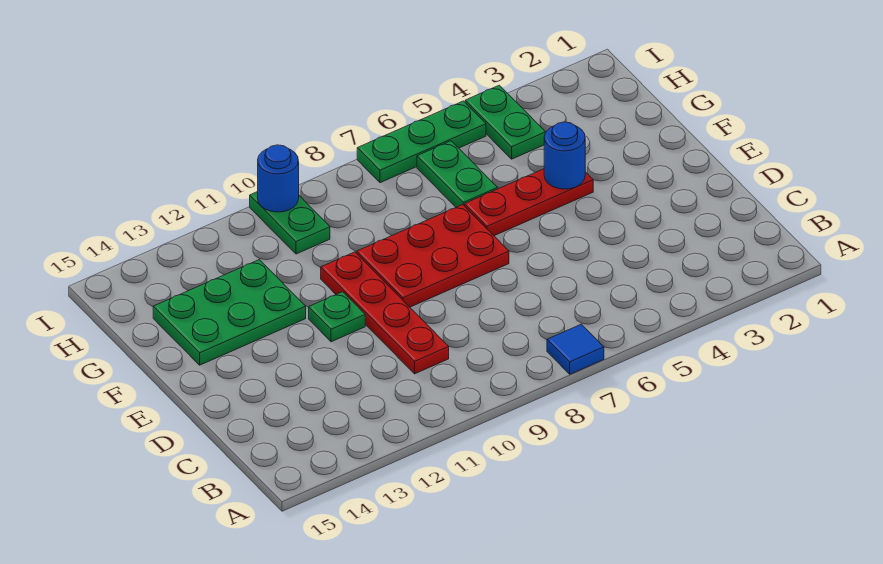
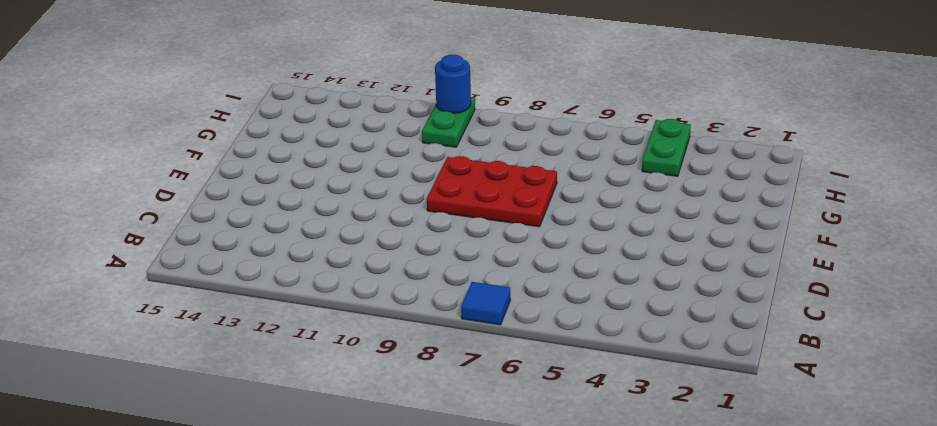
none -> red 1x4 plate [321,252,449,374]
none -> green 1x1 plate [309,292,365,342]
none -> red 1x3 plate [465,169,593,236]

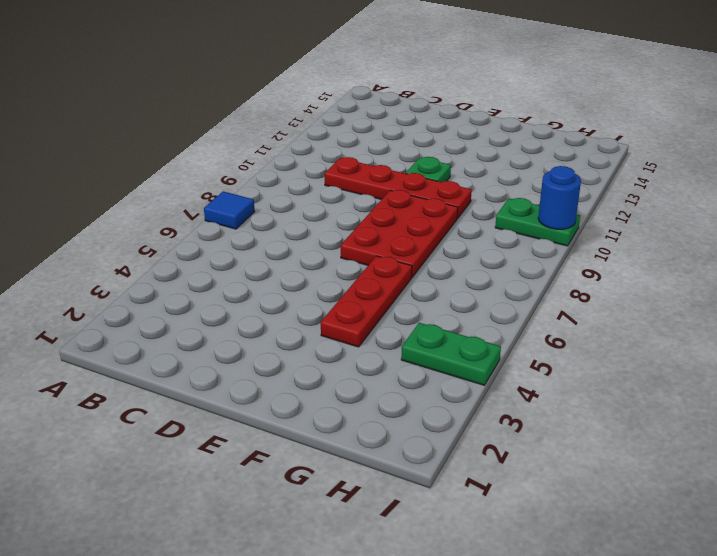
none -> green 2x3 plate [153,260,306,365]
none -> green 1x2 plate [417,141,498,207]
none -> green 1x3 plate [357,101,486,183]

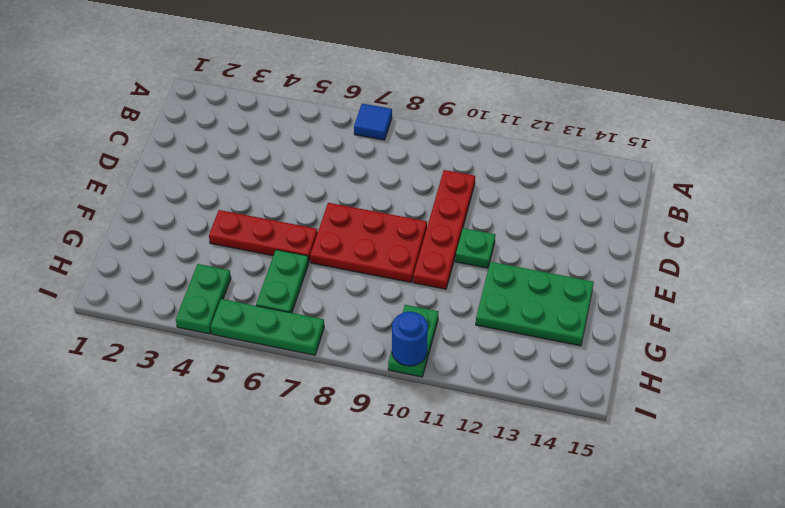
none -> blue 1x1 round brick [544,122,585,189]

